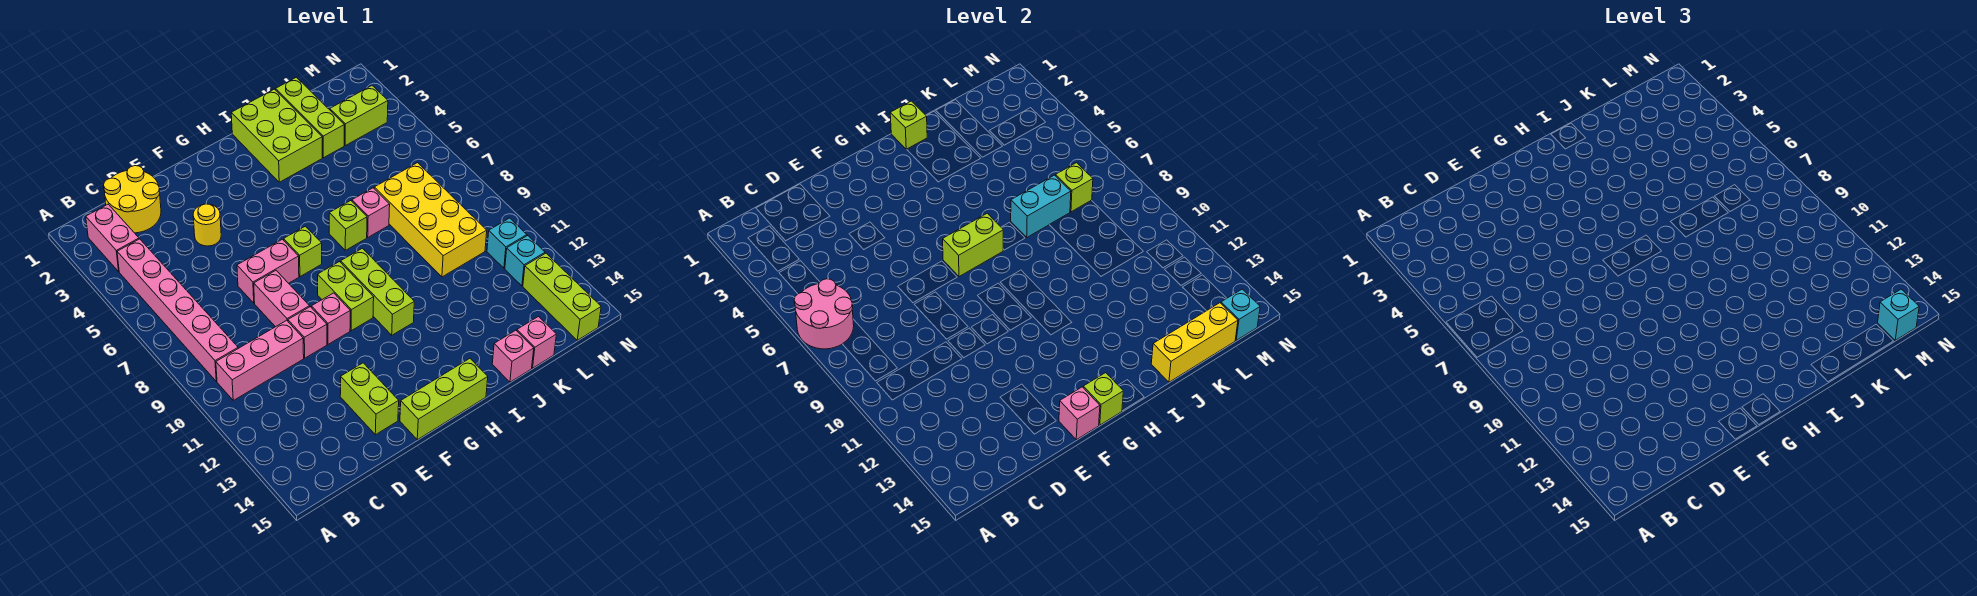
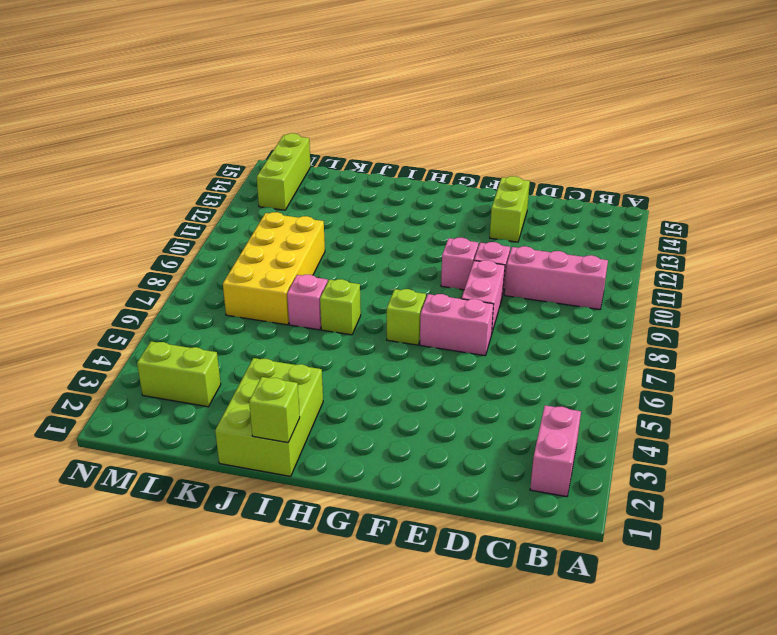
none -> pink 1x6 brick [117,239,238,381]
none -> yellow 2x2 round brick [104,166,161,233]
none -> yellow 1x1 round brick [193,204,221,246]
none -> lime 1x3 brick [400,359,488,440]

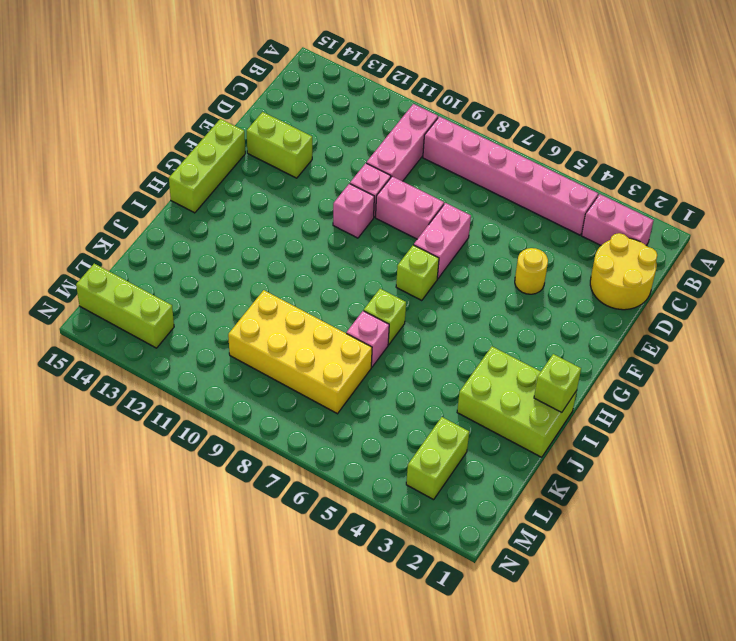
none -> lime 1x2 brick [318,262,374,331]
none -> lime 1x3 brick [341,248,414,335]
none -> pink 1x1 brick [492,330,534,382]
none -> lime 1x3 brick [276,77,344,158]

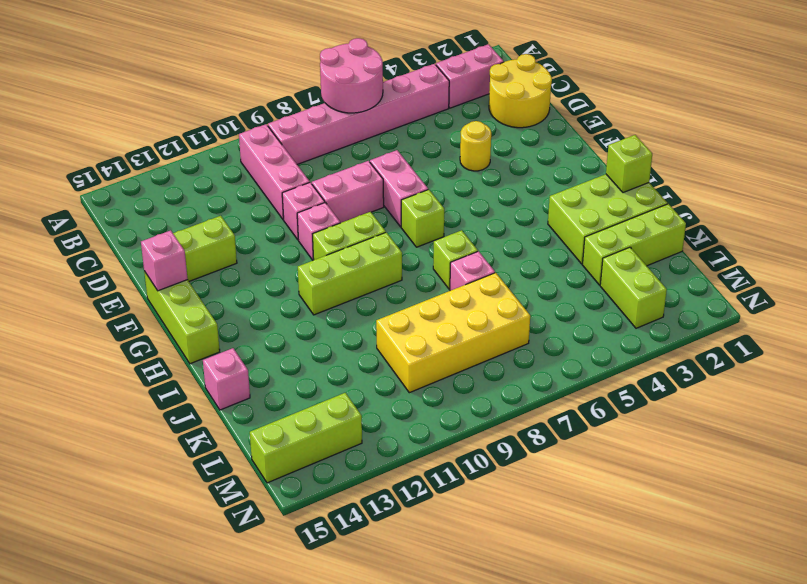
none -> pink 1x1 brick [517,317,556,368]
none -> cyan 1x1 brick [487,218,527,268]
none -> cyan 1x1 brick [505,236,545,286]
none -> lime 1x2 brick [943,213,1003,277]

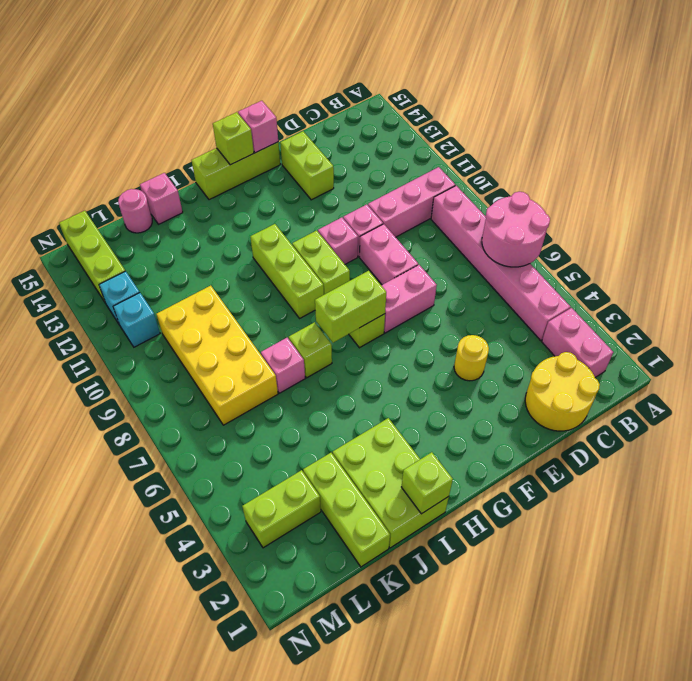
pink 1x1 round brick [118,189,152,233] -> pink 1x1 brick [517,317,556,368]
none -> cyan 1x2 brick [1011,175,1071,237]
none -> yellow 1x3 brick [1151,303,1238,382]
none -> lime 1x1 brick [1056,163,1093,212]
none -> cyan 1x1 brick [1221,289,1260,340]

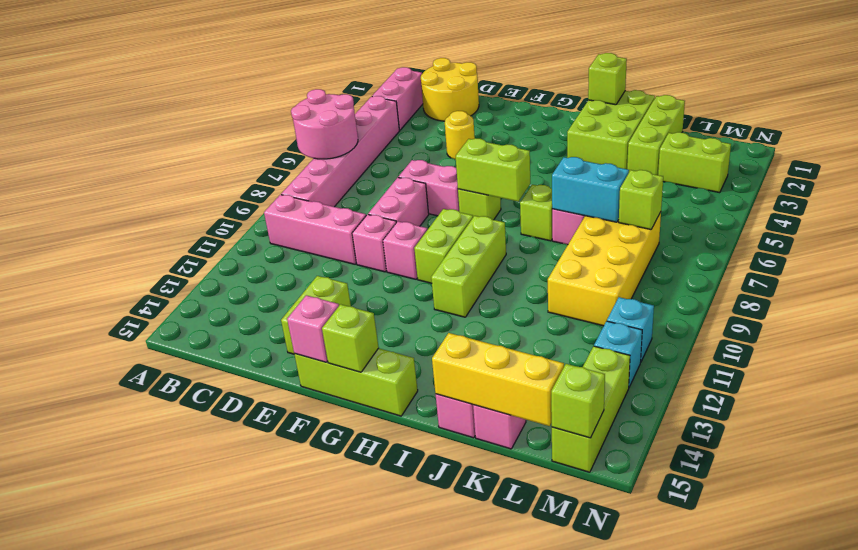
lime 1x1 brick [551,364,605,438] -> cyan 1x1 brick [1221,289,1260,340]
none -> cyan 1x1 brick [1878,289,1919,340]

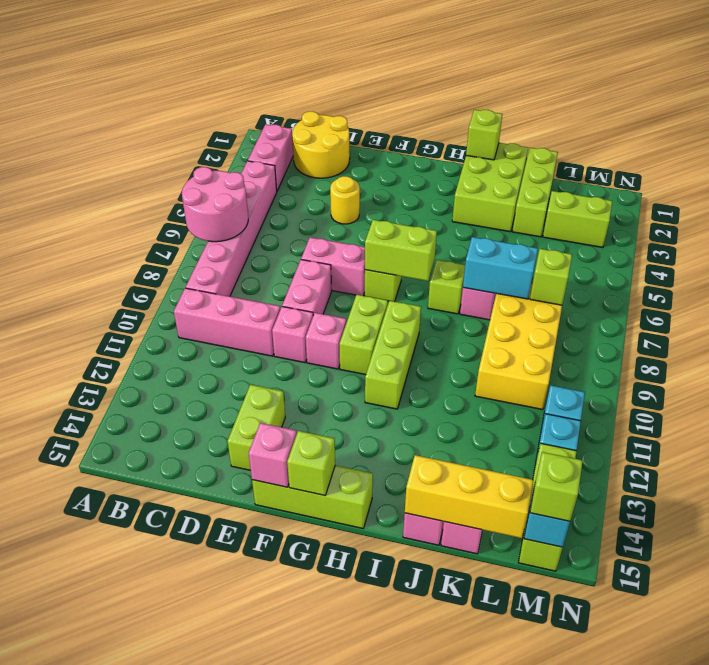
lime 1x1 brick [530,452,583,521] -> cyan 1x1 brick [1878,289,1919,340]

